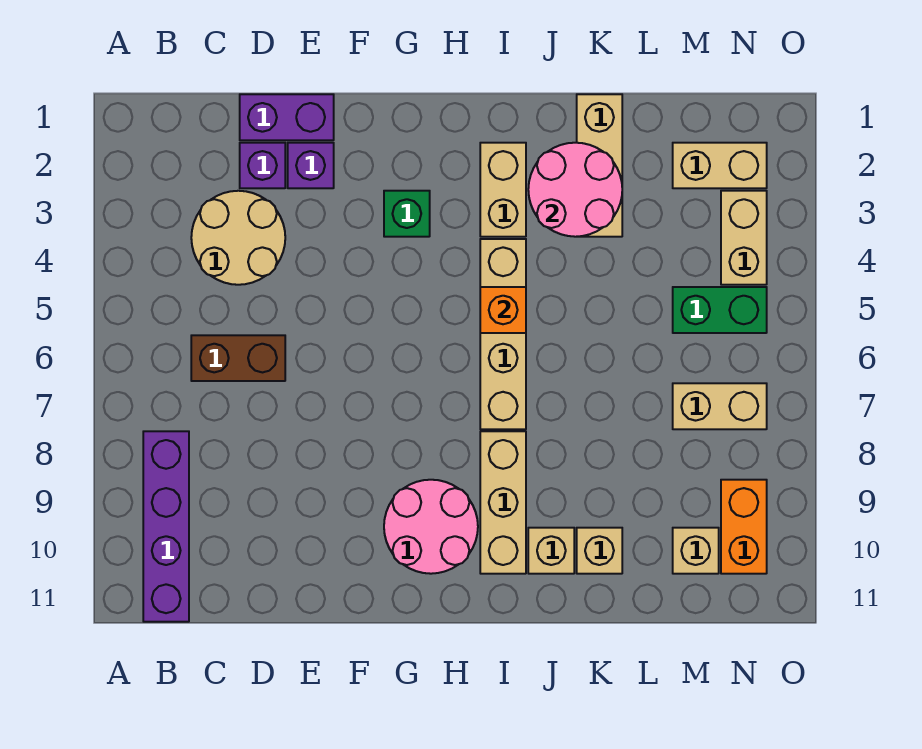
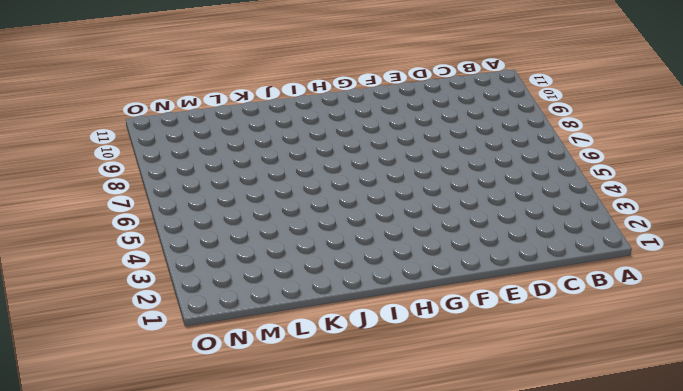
none -> purple 1x4 brick [143,431,189,622]
none -> tan 2x2 round brick [191,191,285,285]
none -> brown 1x2 brick [191,335,285,381]

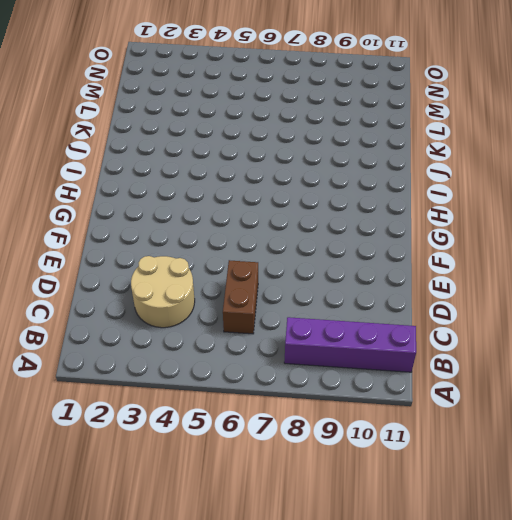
none -> purple 1x2 brick [240,94,334,140]
none -> purple 1x1 brick [240,143,285,188]
none -> purple 1x1 brick [288,143,334,188]

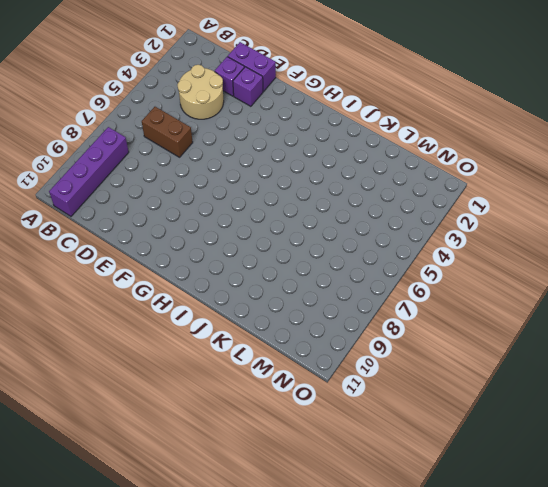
none -> green 1x1 brick [384,191,430,237]
none -> pink 2x2 round brick [384,480,478,574]
none -> tan 1x2 brick [480,143,526,237]

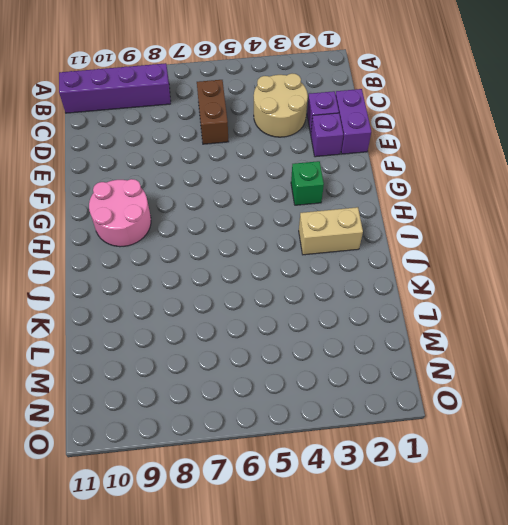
none -> tan 1x4 brick [480,239,526,429]
none -> tan 1x3 brick [480,431,526,574]
none -> tan 1x1 brick [528,528,574,574]

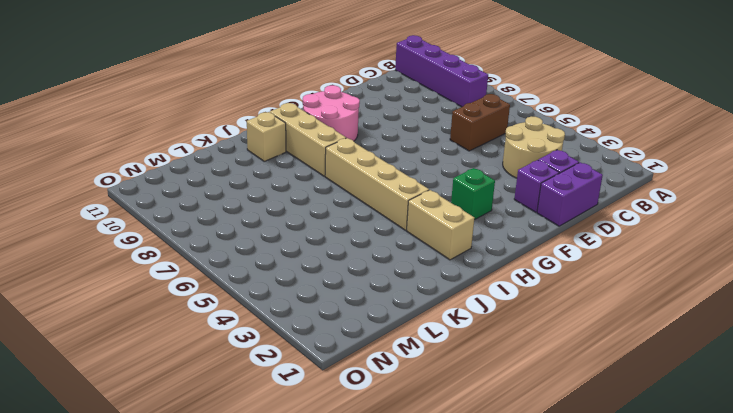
none -> tan 1x3 brick [577,94,622,237]
none -> tan 1x1 brick [577,528,622,574]
none -> tan 1x2 brick [673,143,767,188]

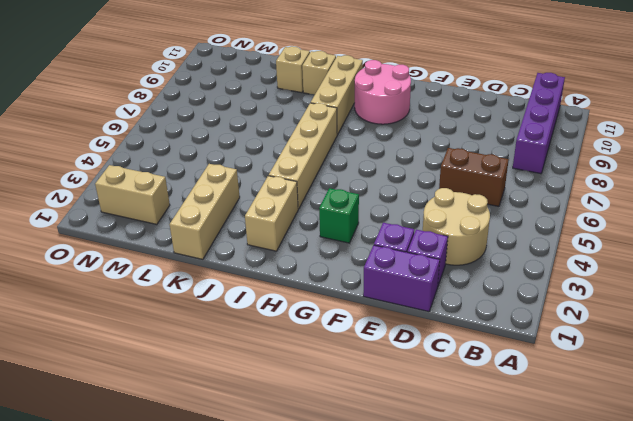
none -> green 1x2 brick [673,287,767,333]
none -> tan 1x2 brick [673,383,767,429]
none -> tan 1x1 brick [673,528,719,574]

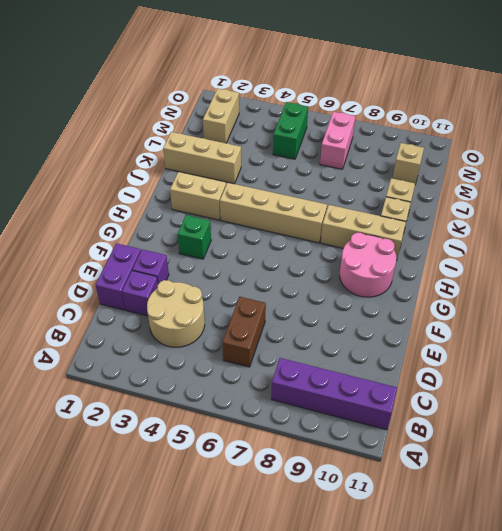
pink 1x2 brick [320,112,356,169] -> tan 1x2 brick [673,383,767,429]
none -> tan 1x2 brick [721,191,767,285]
none -> orange 1x2 brick [721,480,767,574]
none -> orange 1x1 brick [480,287,526,333]

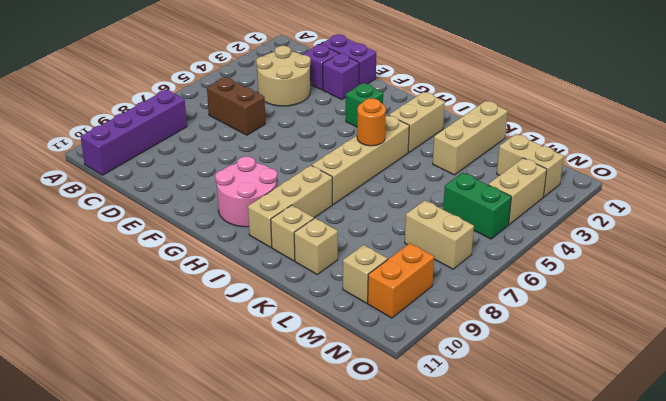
orange 1x1 round brick [357,98,386,146] -> orange 1x1 brick [480,287,526,333]
none -> pink 2x2 round brick [528,143,622,237]

